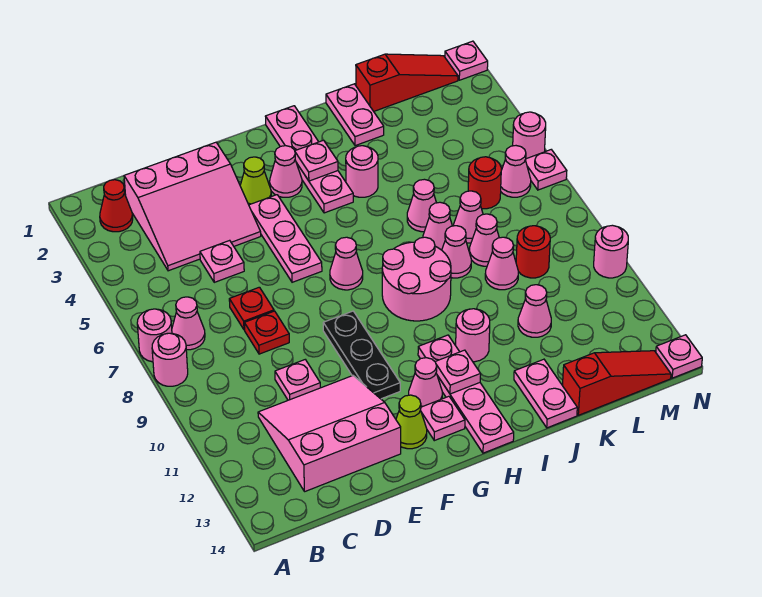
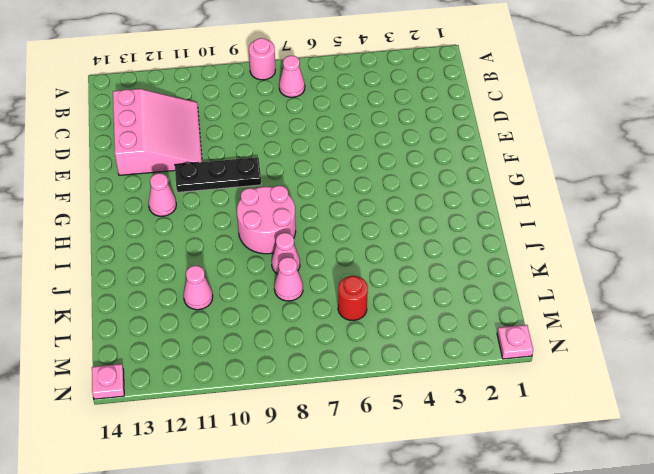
none -> pink 1x1 round brick [137,309,172,362]
none -> red 1x1 cone [100,180,133,232]
none -> pink 3x3 slope [124,142,261,271]
none -> pink 1x1 plate [200,240,244,282]

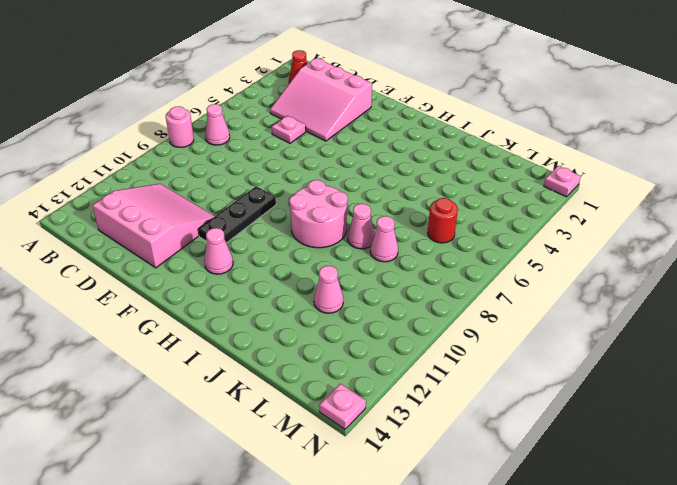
none -> pink 1x1 round brick [137,309,172,362]
none -> red 1x1 plate [229,287,274,330]
none -> red 1x1 plate [244,311,289,354]
none -> pink 1x1 plate [275,360,320,400]

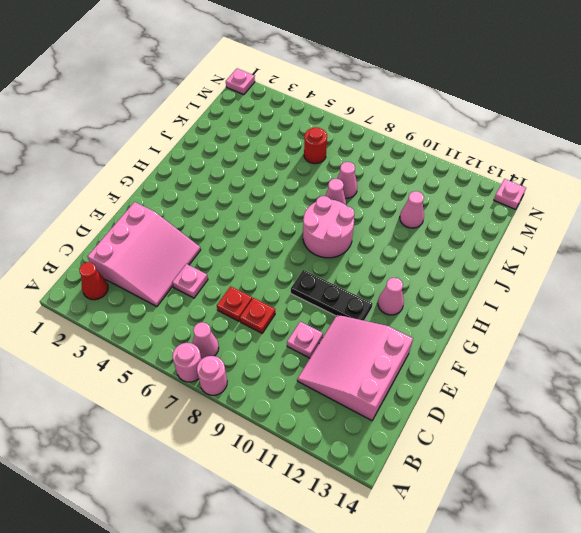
none -> lime 1x1 cone [240,157,271,205]
none -> pink 1x3 plate [249,195,322,282]
none -> lime 1x1 cone [396,395,427,449]
none -> pink 1x1 cone [270,146,302,197]

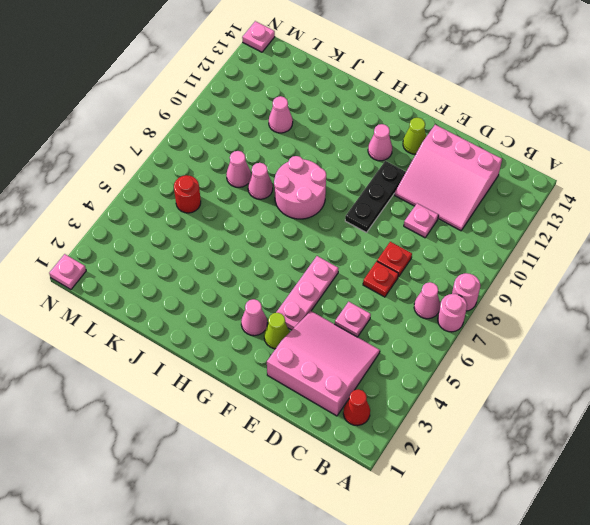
none -> pink 1x1 cone [330,237,363,290]
none -> pink 1x1 plate [421,396,465,441]
none -> pink 1x4 plate [265,106,353,213]
none -> pink 1x4 plate [418,335,514,453]

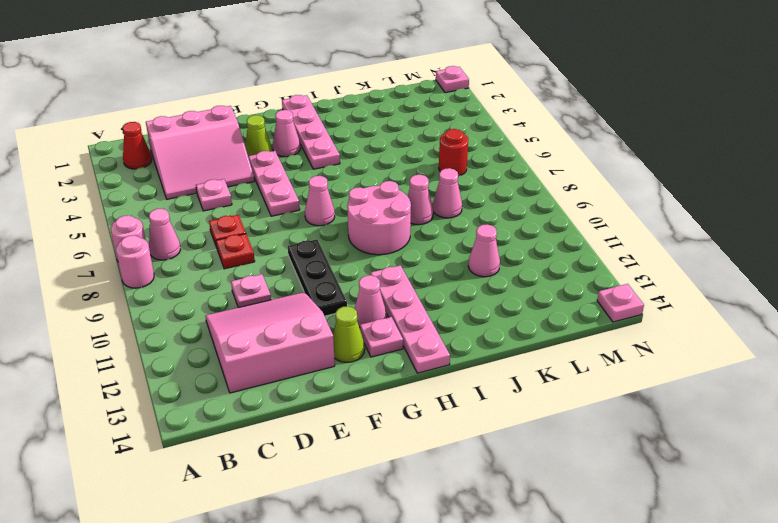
none -> pink 1x1 round brick [346,146,378,197]
none -> pink 1x1 round brick [456,309,490,362]
none -> pink 1x2 plate [326,84,384,146]
none -> pink 1x1 cone [407,179,436,232]

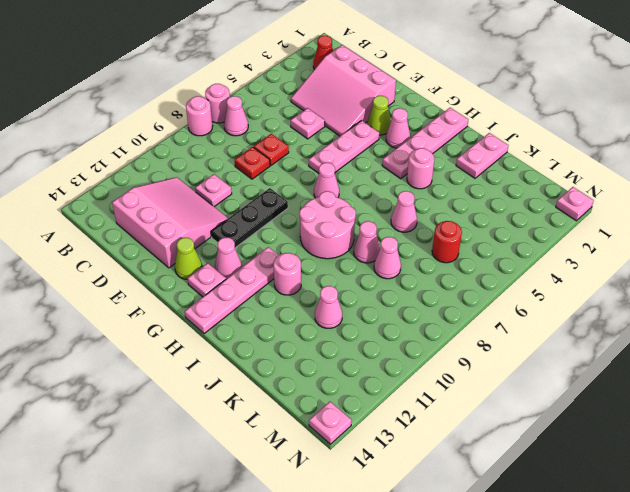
none -> pink 1x1 cone [423,202,452,250]
none -> pink 1x2 plate [514,359,577,428]
none -> red 1x3 slope [356,54,458,111]
none -> pink 1x1 cone [454,191,483,243]

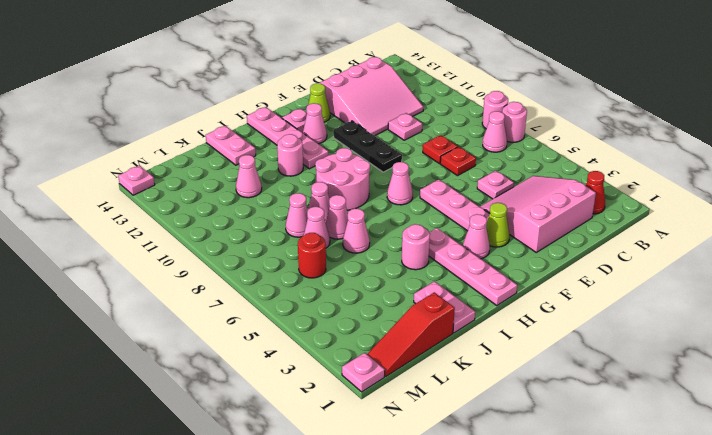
none -> pink 1x1 cone [485,237,518,290]
none -> red 1x3 slope [562,351,671,415]
none -> red 1x1 round brick [516,226,550,278]
none -> pink 1x1 cone [501,146,531,197]

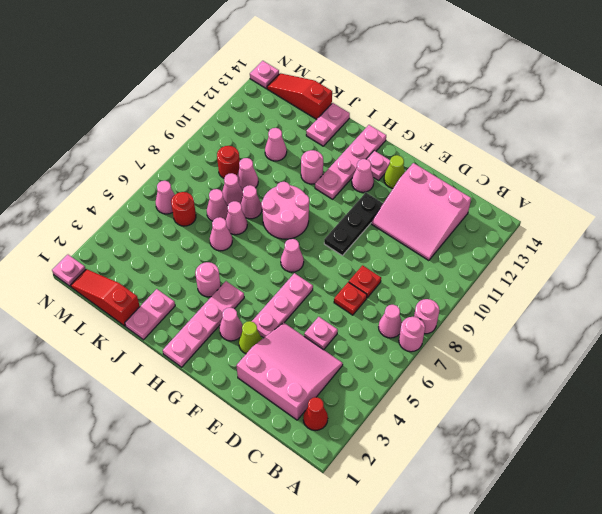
none -> pink 1x1 plate [275,360,320,400]
none -> pink 1x1 round brick [513,112,546,159]
none -> pink 1x1 plate [525,150,567,190]
none -> pink 1x1 round brick [594,225,628,278]

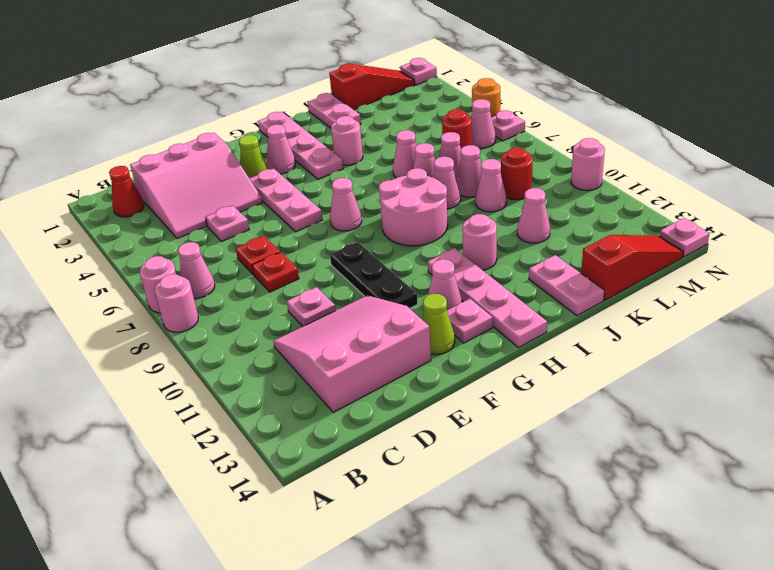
orange 1x1 round brick [472,78,500,117] -> pink 1x1 round brick [513,112,546,159]
none -> pink 1x1 plate [295,140,338,181]
none -> pink 1x1 plate [435,350,481,394]

